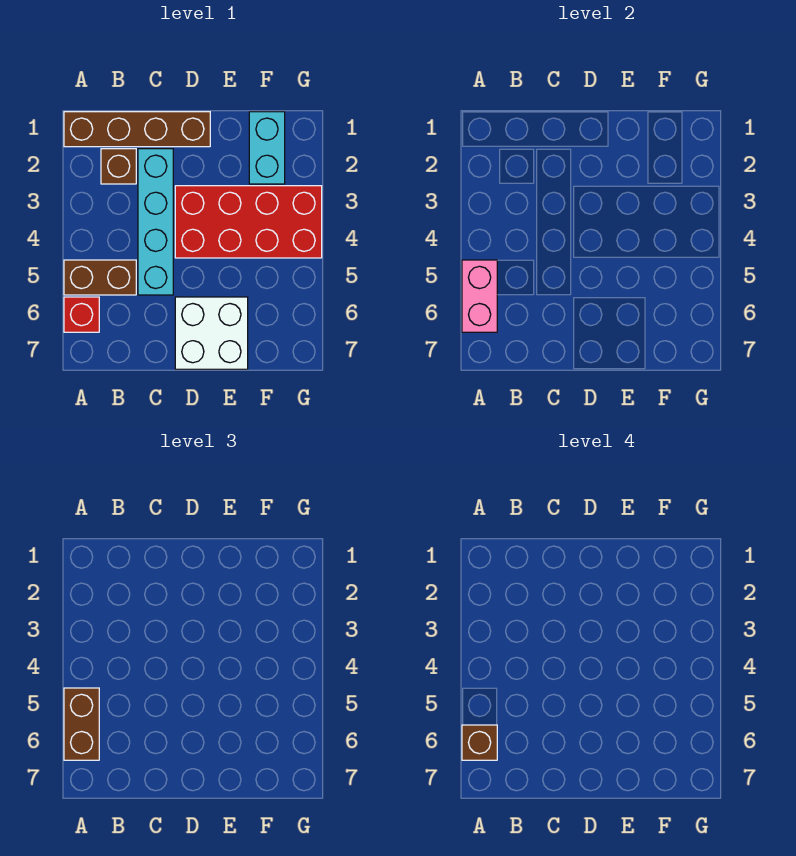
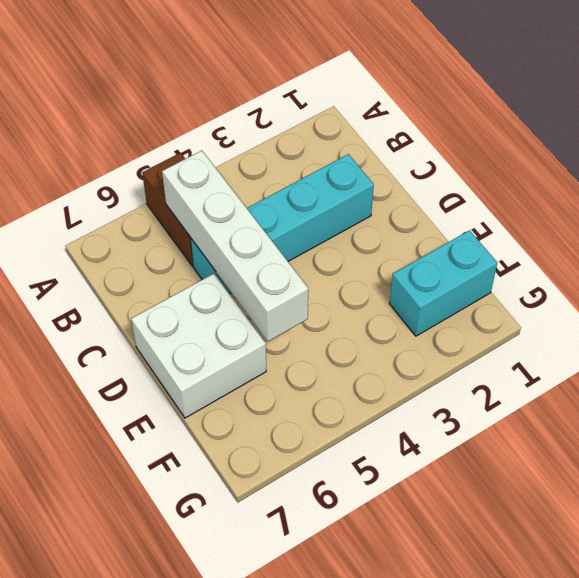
white 1x4 brick [162,151,308,341] -> none
none -> brown 1x4 brick [64,112,210,147]
none -> red 1x1 brick [64,297,99,332]

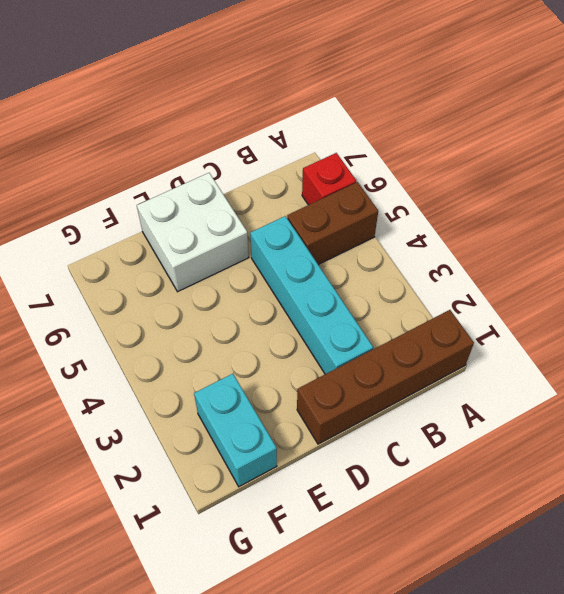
none -> brown 1x1 brick [101,149,136,184]
none -> red 2x4 brick [175,186,322,258]

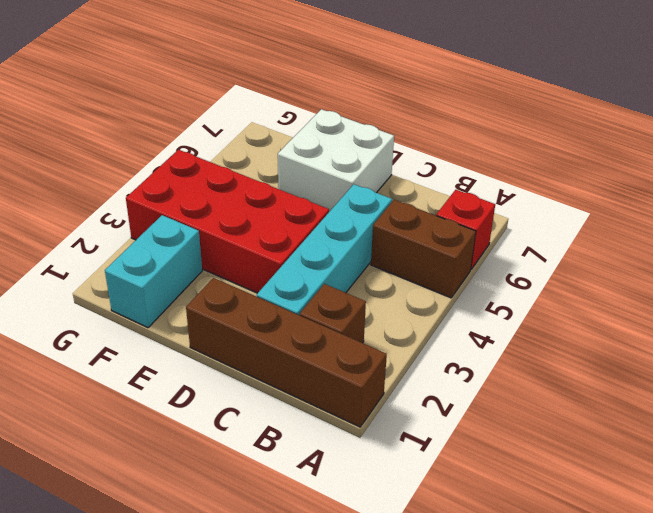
none -> pink 1x2 brick [462,260,497,332]
none -> brown 1x2 brick [64,688,99,760]

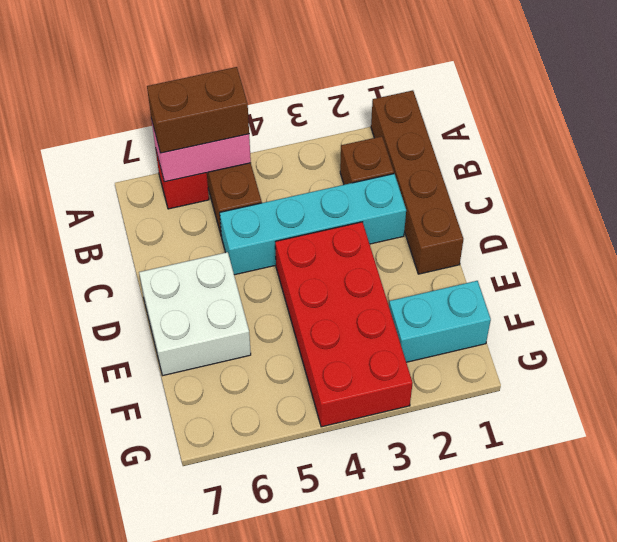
none -> brown 1x1 brick [462,725,497,760]

